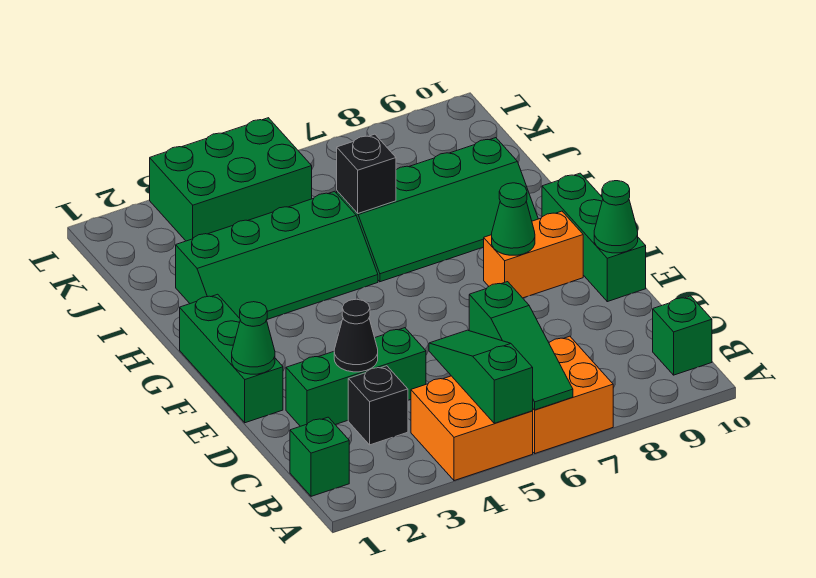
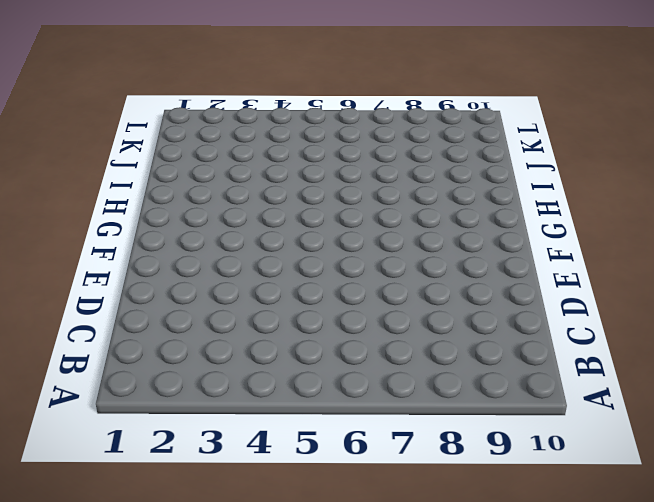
none -> orange 2x2 brick [411,376,533,481]
none -> orange 2x2 brick [533,336,613,453]
none -> green 1x1 brick [290,417,349,496]

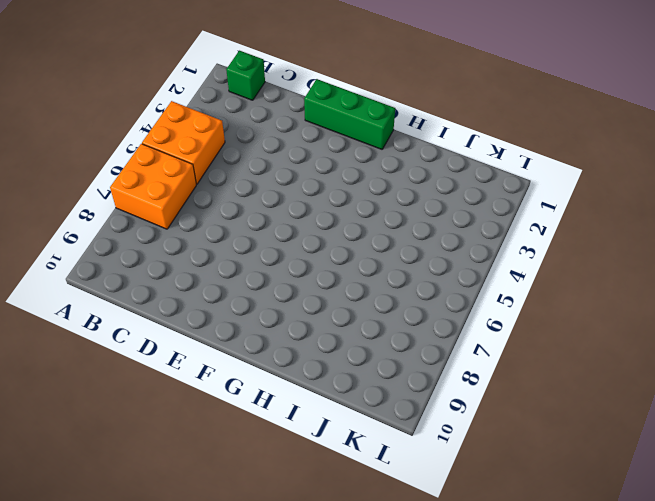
none -> green 1x1 brick [653,296,712,375]
none -> black 1x1 brick [348,366,408,445]
none -> green 1x3 brick [286,328,426,426]

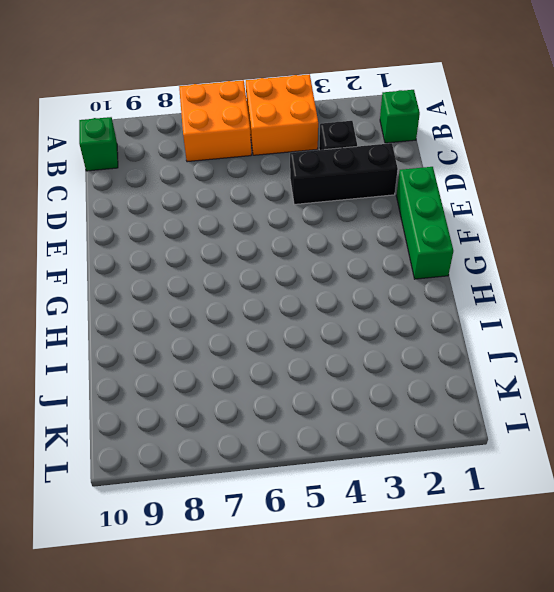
black 1x3 brick [290,143,398,204] -> green 1x3 brick [286,328,426,426]
none -> green 1x3 brick [542,173,646,302]
none -> orange 1x2 brick [484,211,583,298]
none -> green 2x4 slope [176,191,378,319]

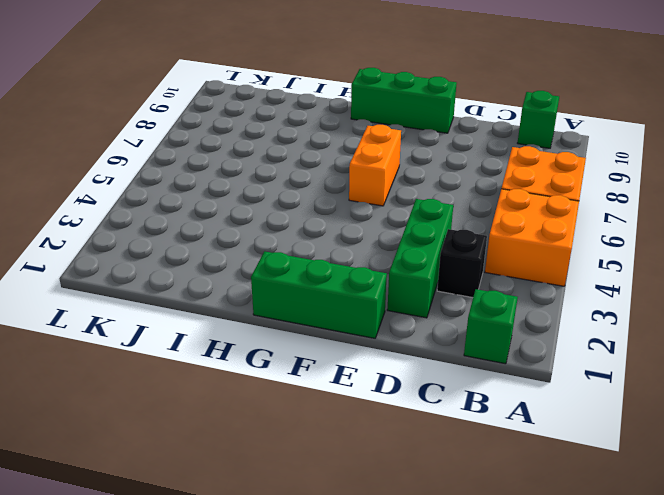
orange 1x2 brick [349,125,401,206] -> orange 1x2 brick moved to [484,211,583,298]
none -> green 2x4 slope [176,191,378,319]
none -> green 2x4 slope [337,138,538,282]
none -> green 2x3 brick [150,118,312,241]

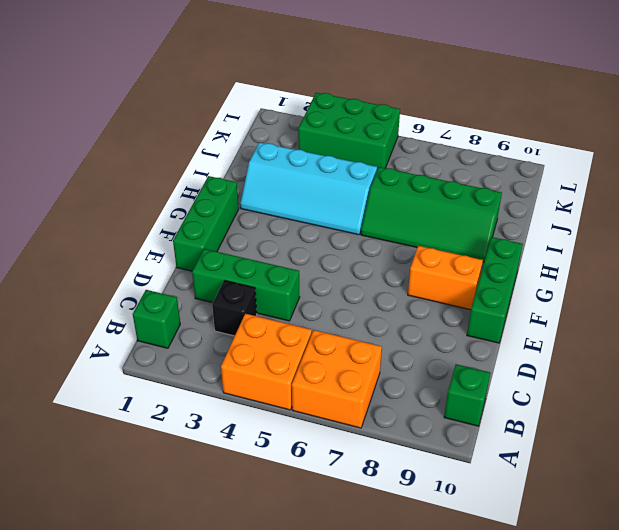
cyan 2x4 slope [240,142,377,235] -> green 2x4 slope [176,191,378,319]
none -> green 1x3 slope [429,330,533,423]
none -> green 1x3 slope [469,282,573,410]
none -> black 1x1 cone [334,299,378,372]

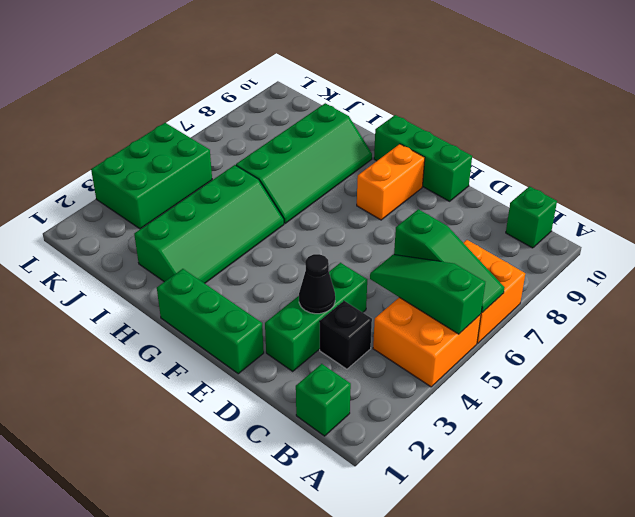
none -> green 1x1 cone [232,302,275,374]
none -> green 1x1 cone [594,181,638,253]
none -> green 1x1 cone [492,183,535,255]

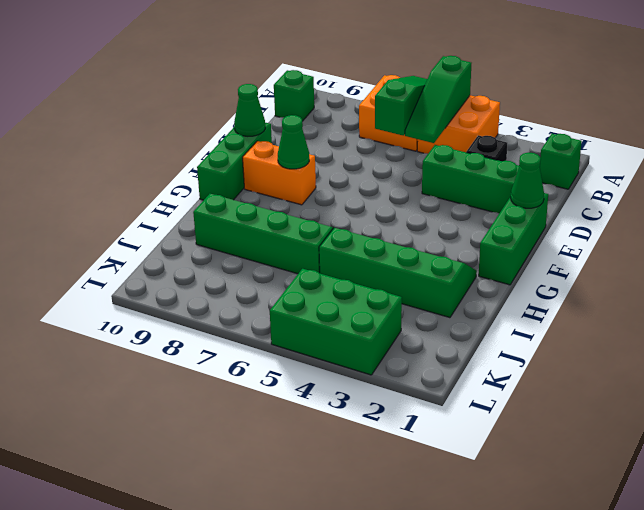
none -> black 1x1 cone [334,299,378,372]
none -> black 1x1 brick [337,134,396,213]

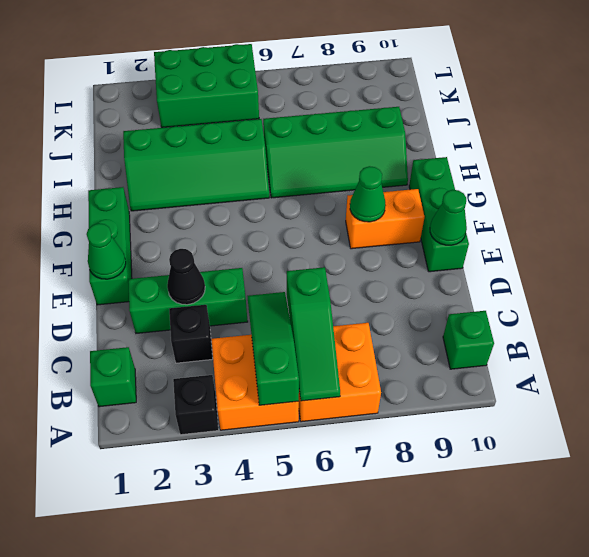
black 1x1 brick [173,375,218,435] -> black 1x1 brick moved to [337,134,396,213]

